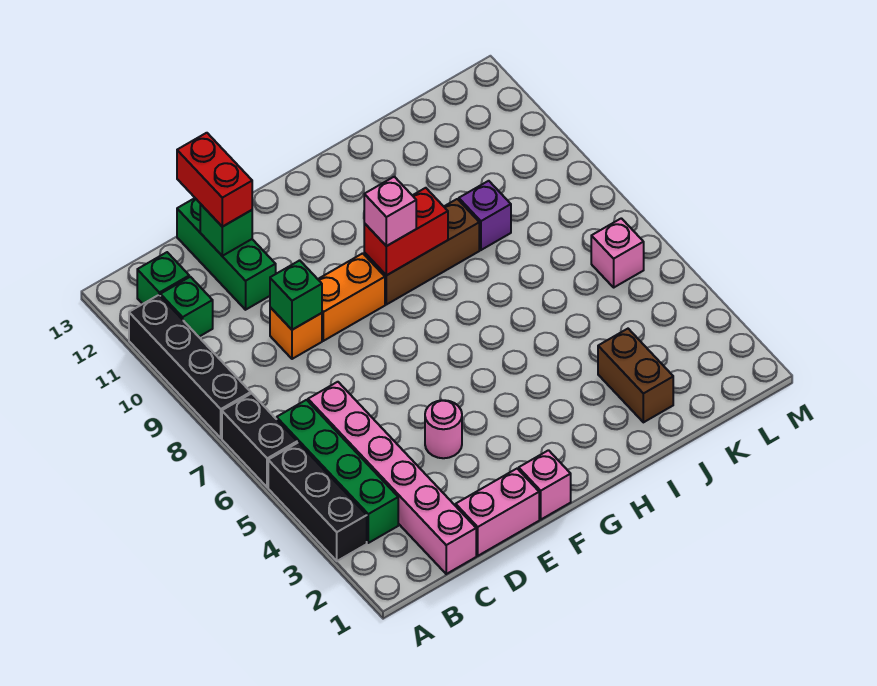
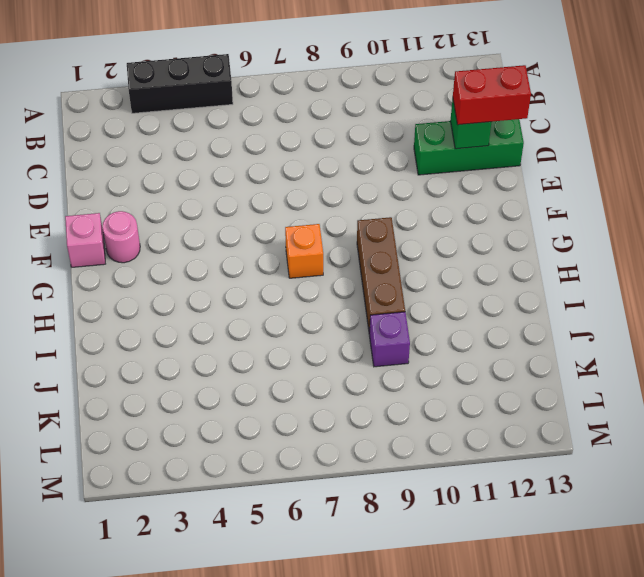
pink 1x1 round brick [102,211,140,263] -> pink 1x1 round brick moved to [425,400,462,458]
orange 1x1 brick [285,224,323,278] -> orange 1x1 brick moved to [270,307,322,359]
none -> black 1x2 brick [222,393,297,487]
none -> black 1x4 brick [129,295,251,438]
none -> green 1x4 brick [277,400,398,543]

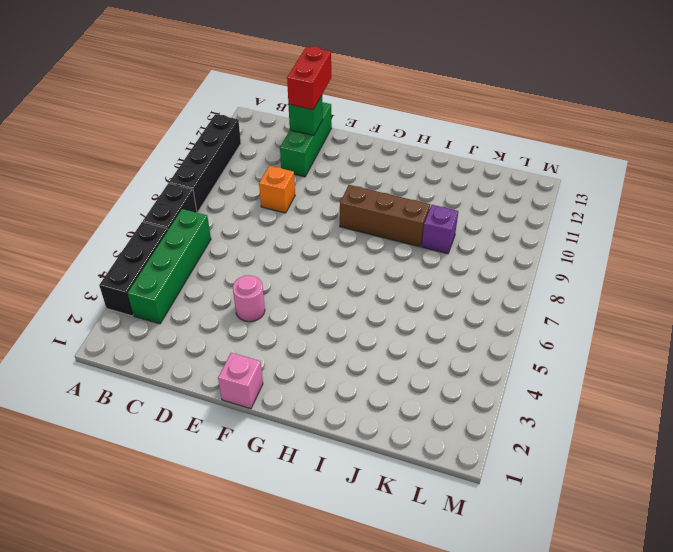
none -> green 1x1 brick [160,277,213,337]
none -> green 1x1 brick [137,252,189,304]
none -> pink 1x6 brick [308,382,476,574]

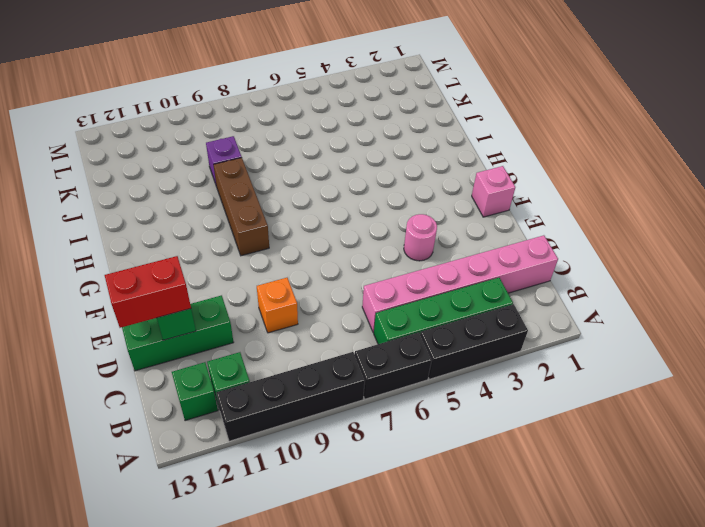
none -> pink 1x2 brick [456,469,539,556]
none -> orange 1x2 brick [318,253,385,341]
none -> brown 1x2 brick [598,329,673,422]

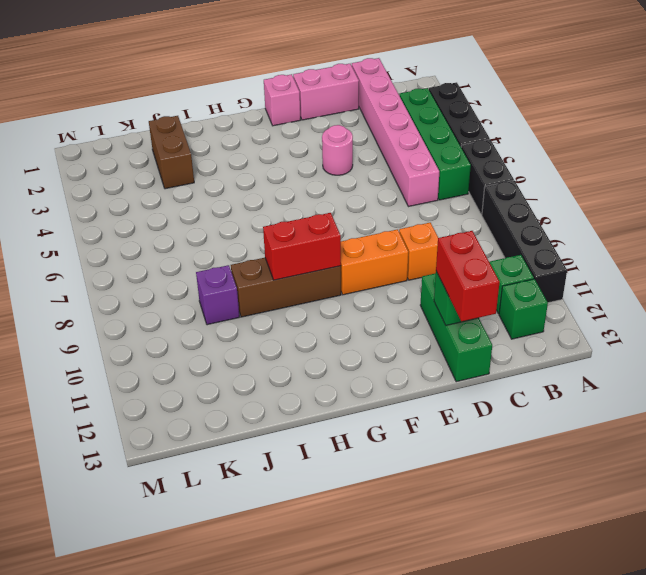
none -> pink 1x1 brick [591,218,644,287]
none -> green 1x1 brick [270,260,322,330]
none -> pink 1x1 brick [364,177,416,246]

